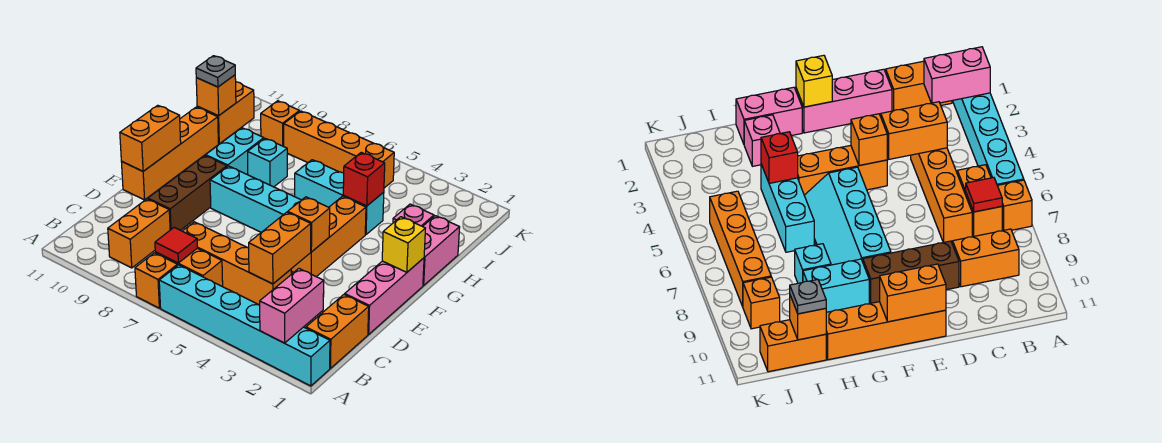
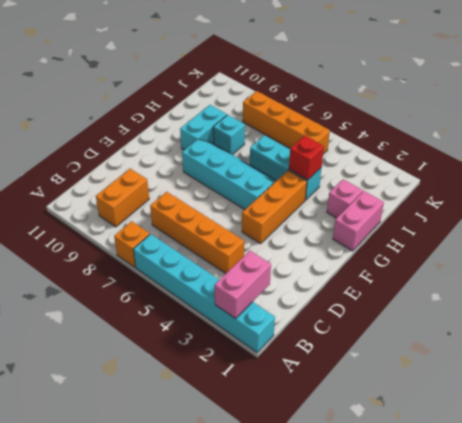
none -> orange 1x2 brick [306,295,369,369]
none -> orange 1x2 brick [155,248,223,287]
none -> pink 1x3 brick [345,258,424,334]

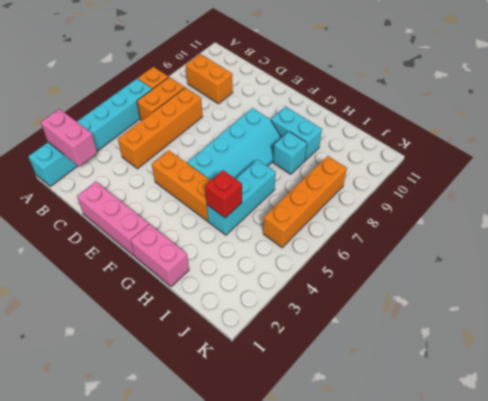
none -> orange 1x2 brick [306,295,369,369]
none -> brown 1x3 brick [148,156,227,230]
none -> orange 1x4 brick [122,107,218,200]

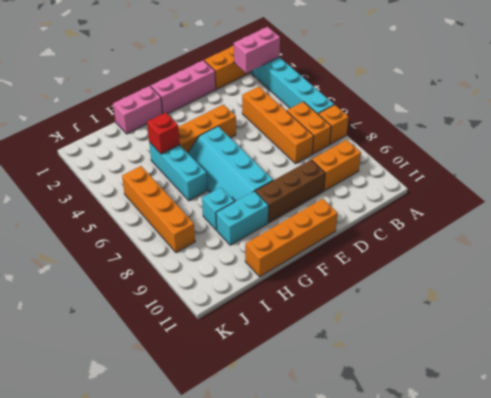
none -> pink 1x1 brick [393,204,434,227]
none -> orange 1x2 brick [197,82,254,144]
none -> orange 1x1 brick [261,101,299,146]

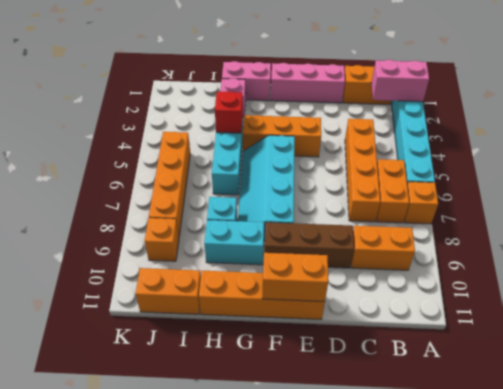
none -> red 1x1 tile [155,228,197,263]
none -> orange 1x2 brick [249,212,311,284]
none -> orange 1x1 brick [288,197,330,252]

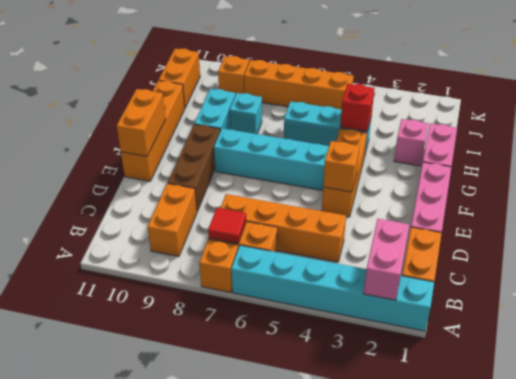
none -> orange 1x2 brick [249,212,311,284]
none -> yellow 1x1 brick [382,217,425,272]
none -> orange 1x1 brick [196,75,236,116]

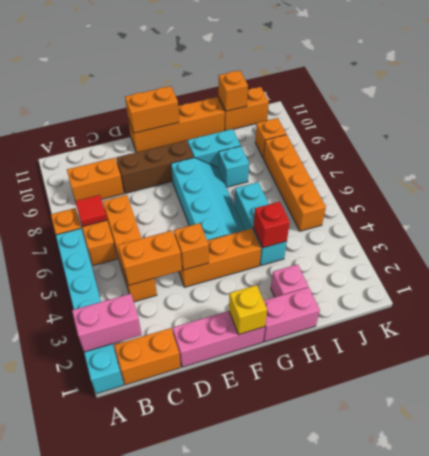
none -> grey 1x1 plate [196,56,235,87]

